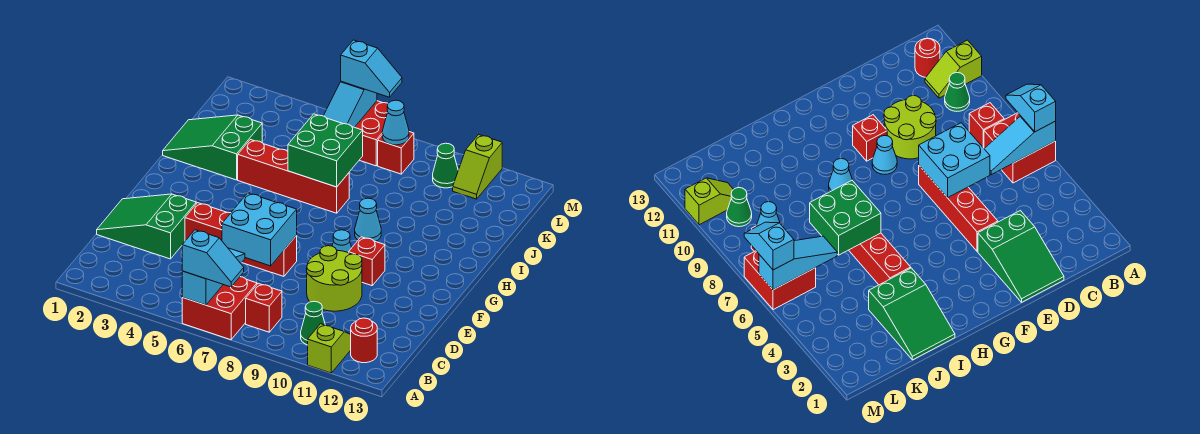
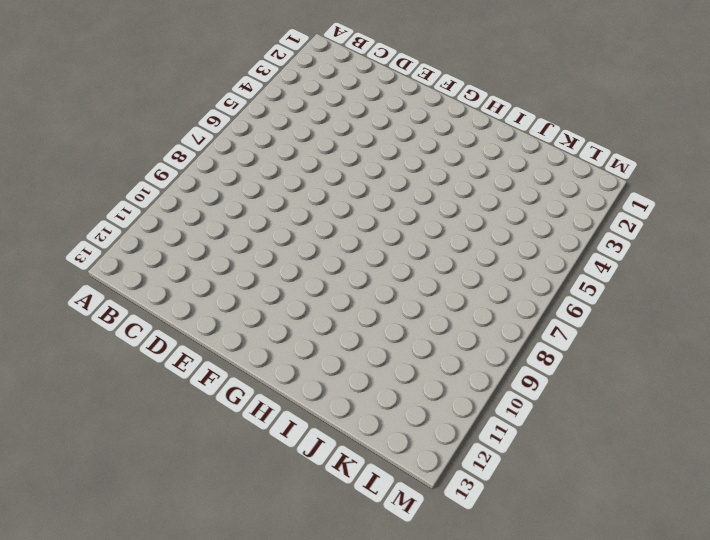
none -> red 2x2 brick [182,277,257,340]
none -> lime 1x2 slope [308,324,351,373]
none -> red 1x1 brick [246,283,282,332]

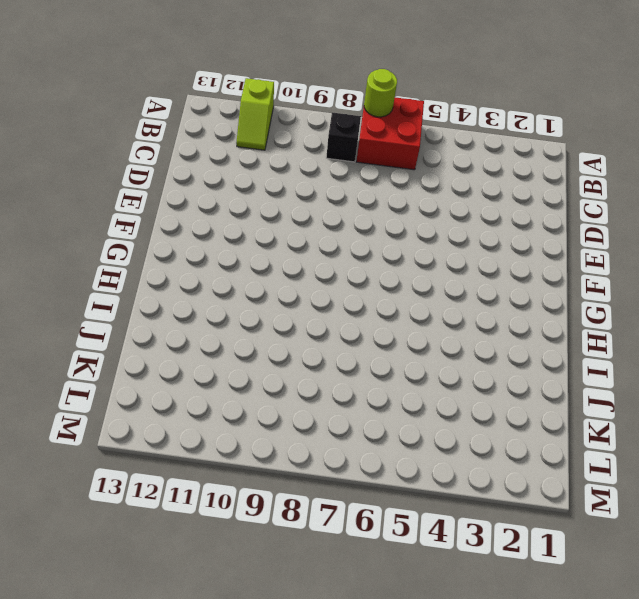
lime 1x1 round brick [364,69,397,117] -> none
black 1x1 brick [326,112,361,162] -> red 1x1 brick [246,283,282,332]
none -> green 1x1 cone [301,301,325,345]
none -> red 1x1 round brick [351,318,377,363]
none -> green 2x3 slope [97,194,196,259]

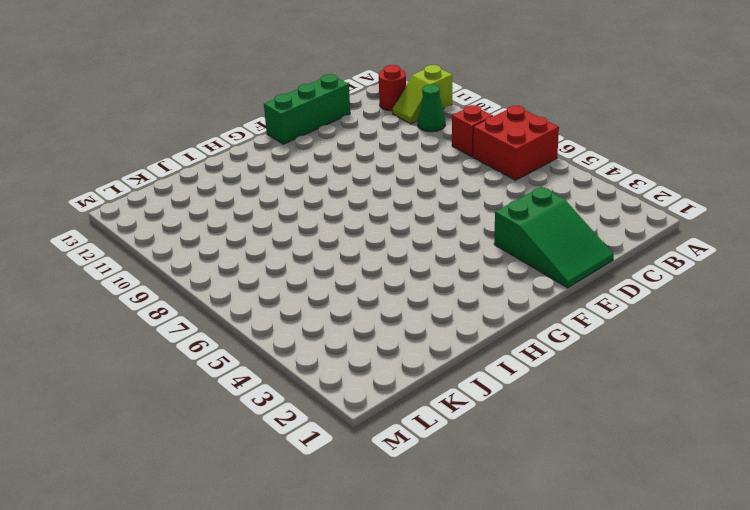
green 1x3 brick [264,74,350,144] -> none
none -> lime 2x2 round brick [307,246,362,311]
none -> red 1x4 brick [185,203,297,276]
none -> cyan 1x1 cone [332,230,351,253]

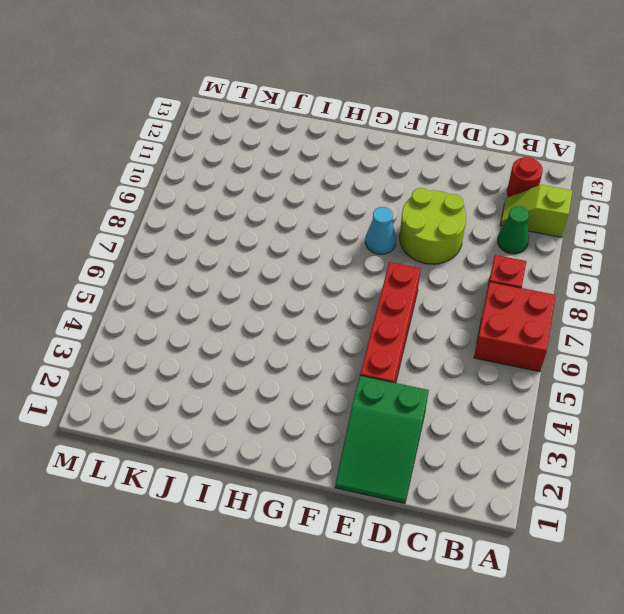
none -> red 1x1 brick [349,237,385,286]
none -> cyan 1x1 cone [355,198,381,241]
none -> green 2x3 slope [163,115,262,180]

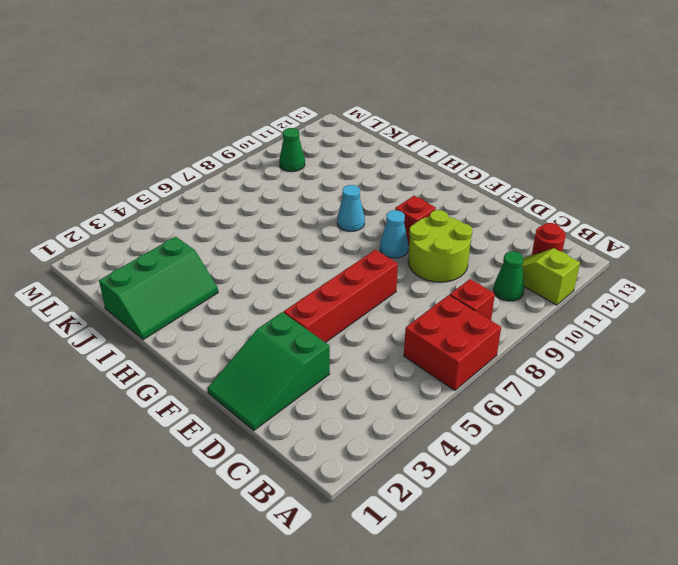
green 2x3 slope [99,237,218,340] -> green 2x3 slope turned to [163,115,262,180]
none -> red 1x4 brick [238,140,349,213]
none -> red 2x2 brick [355,101,388,166]
none -> red 1x1 brick [378,132,414,174]

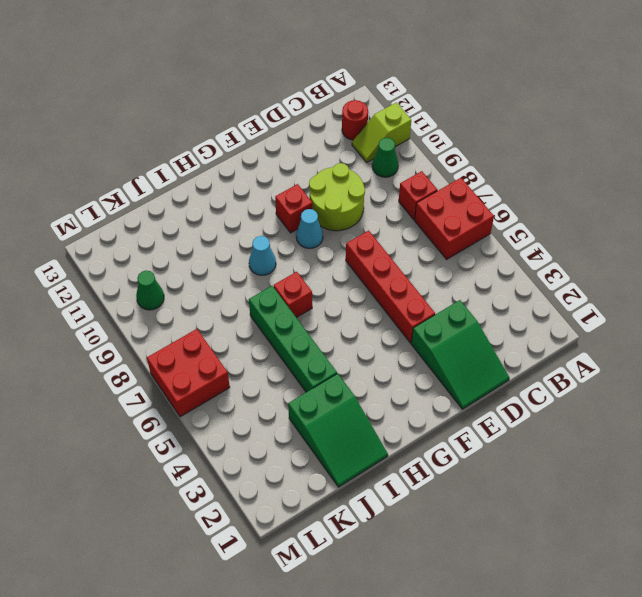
red 1x1 brick [274,272,312,318] -> red 1x1 brick moved to [378,132,414,174]
green 1x4 brick [249,286,337,392] -> red 1x4 brick [238,140,349,213]
none -> lime 1x2 slope [453,135,502,199]
none -> cyan 1x3 slope [182,248,245,305]
none -> cyan 2x2 brick [222,193,297,266]

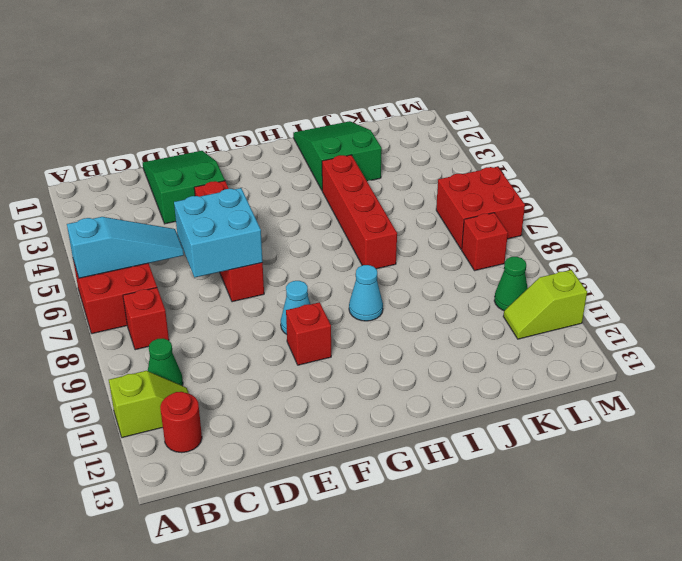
none -> lime 2x2 round brick [307,246,362,311]
none -> green 2x2 brick [288,114,363,187]
none -> cyan 1x3 slope [324,81,377,127]

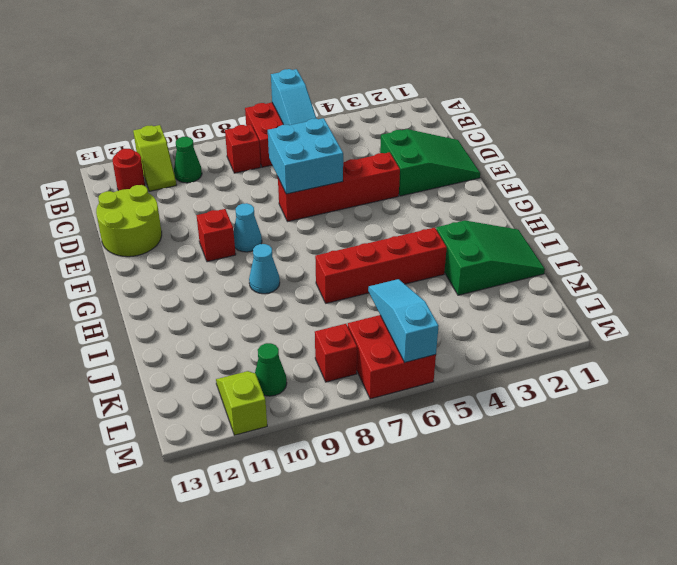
lime 2x2 round brick [96,185,162,257] -> lime 2x2 round brick moved to [307,246,362,311]
none -> green 2x2 brick [288,114,363,187]
none -> cyan 1x1 cone [382,100,409,145]
none -> cyan 1x2 slope [182,230,244,287]

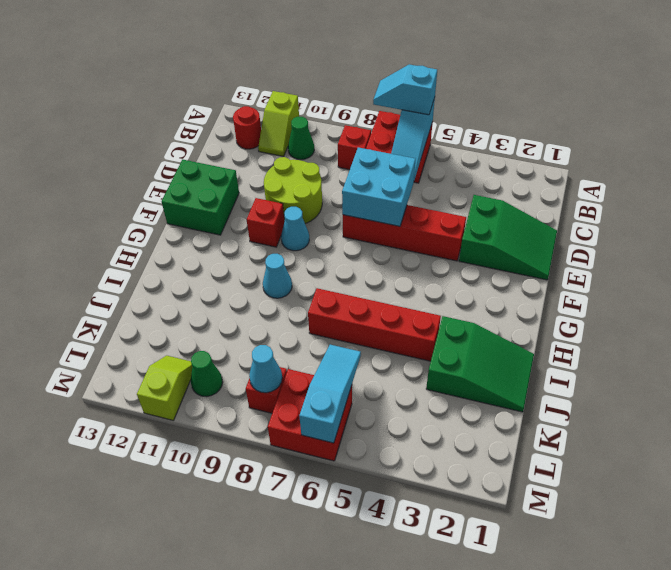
green 2x2 brick [162,160,239,235] -> green 2x2 brick moved to [288,114,363,187]
none -> cyan 1x2 slope [341,40,402,97]

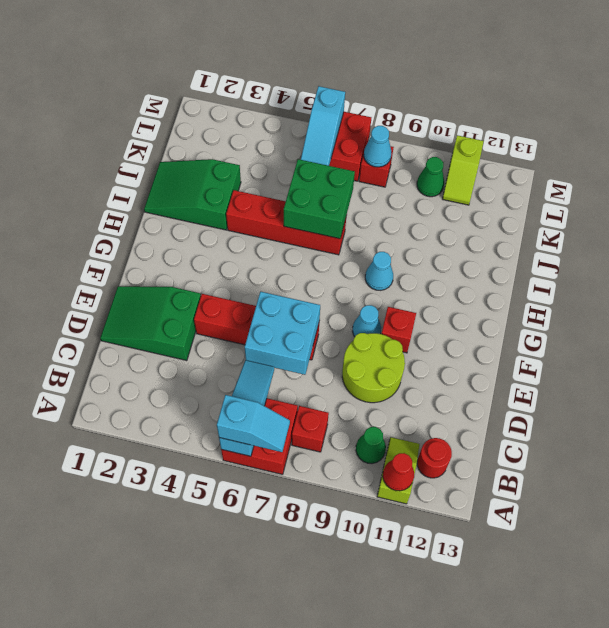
red 1x1 cone [383,453,414,491] -> none
none -> cyan 1x2 slope [341,40,402,97]

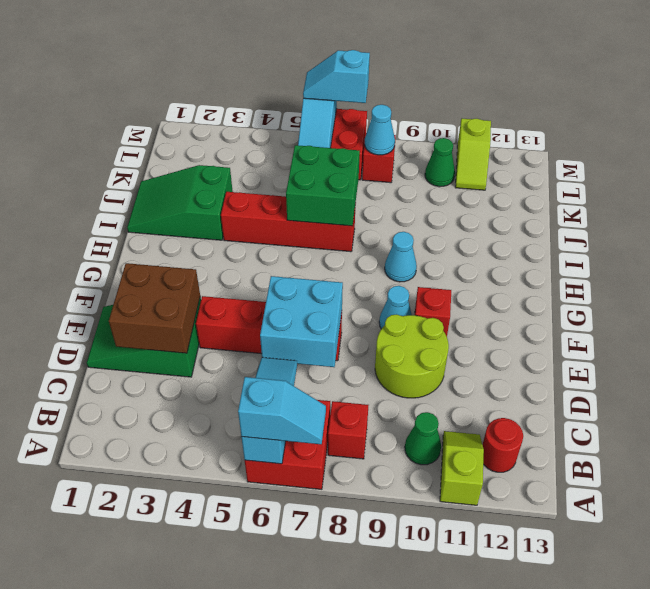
brown 2x2 brick [109,263,200,353] -> none
cyan 1x2 slope [303,50,370,103] -> cyan 1x2 slope turned to [341,40,402,97]

